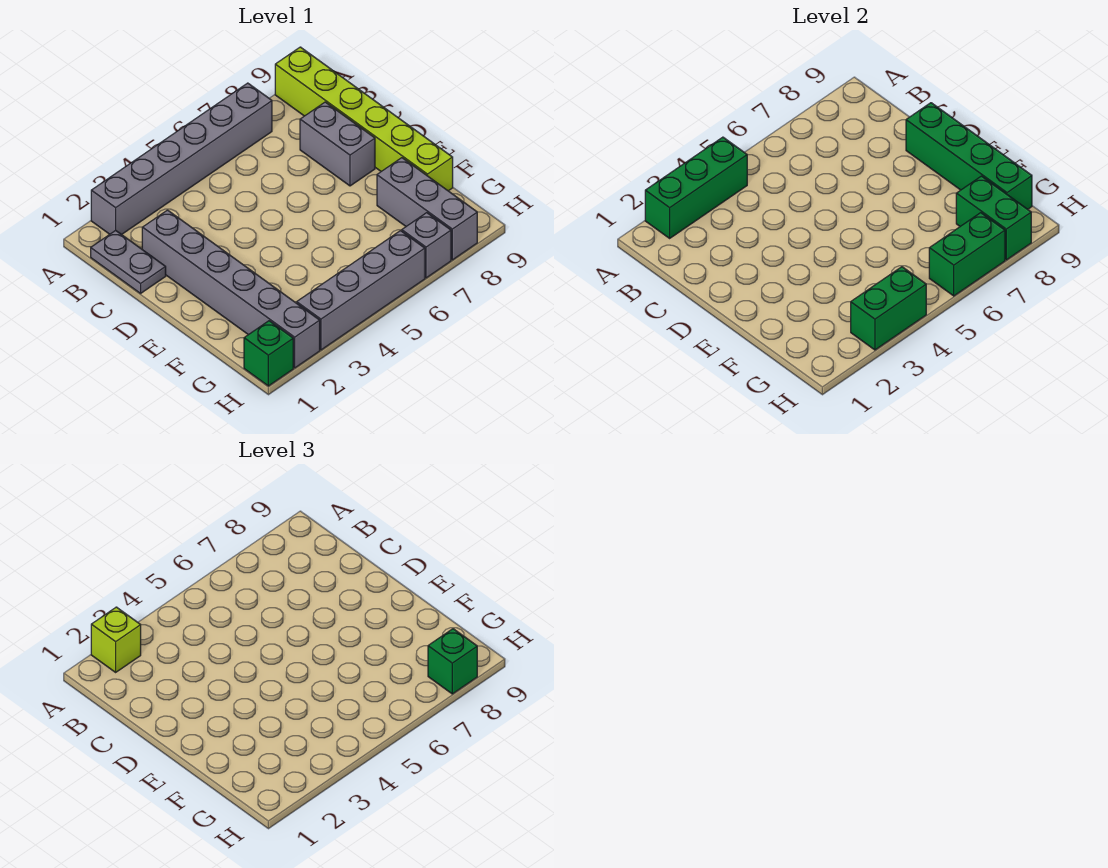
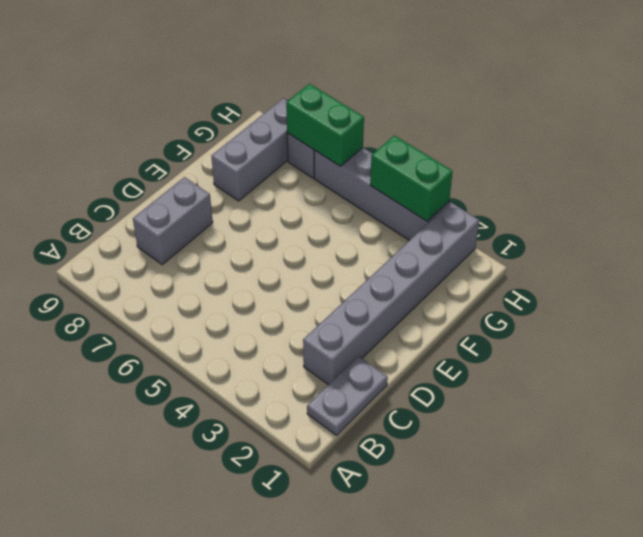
none -> grey 1x6 brick [91,83,272,235]
none -> lime 1x6 brick [275,47,453,191]
none -> green 1x1 brick [244,321,293,386]

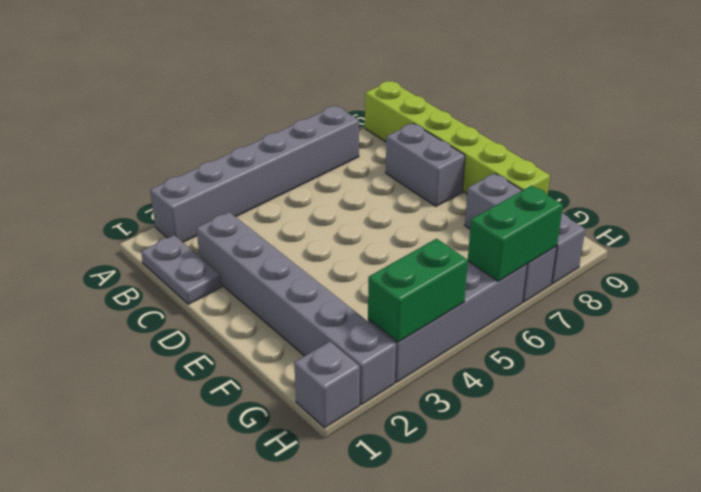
grey 1x1 brick [294,342,360,428] -> green 1x1 brick [244,321,293,386]
none -> green 1x3 brick [645,137,747,238]
none -> green 1x4 brick [906,103,1032,209]
none -> green 1x2 brick [956,176,1031,260]

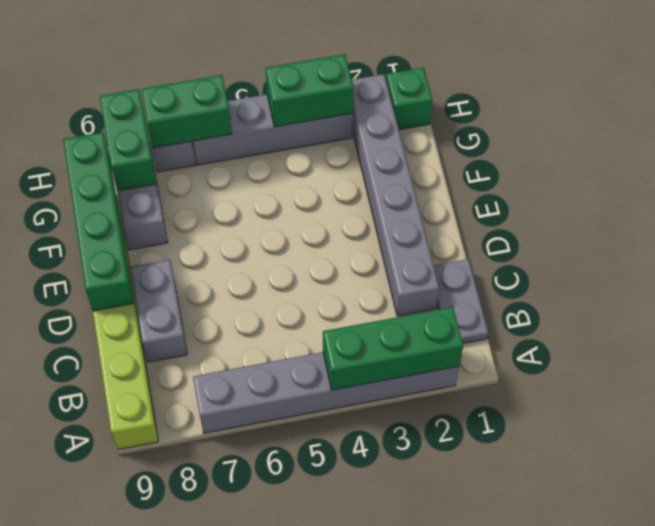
none -> lime 1x1 brick [91,607,141,672]
none -> green 1x1 brick [428,629,477,694]

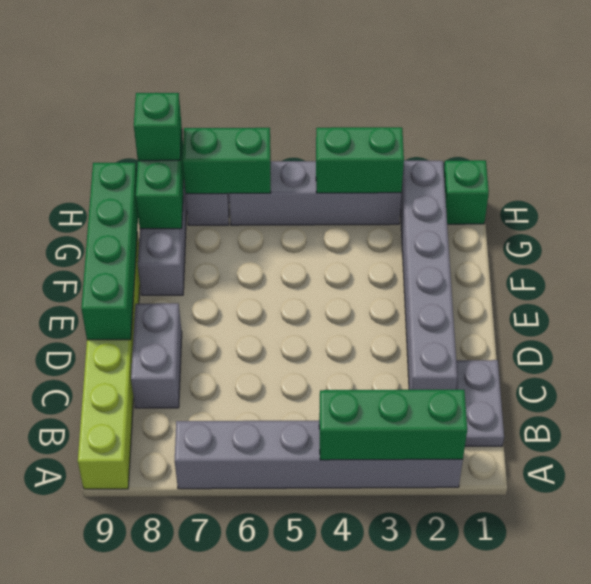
none -> lime 1x1 brick [91,607,141,672]

